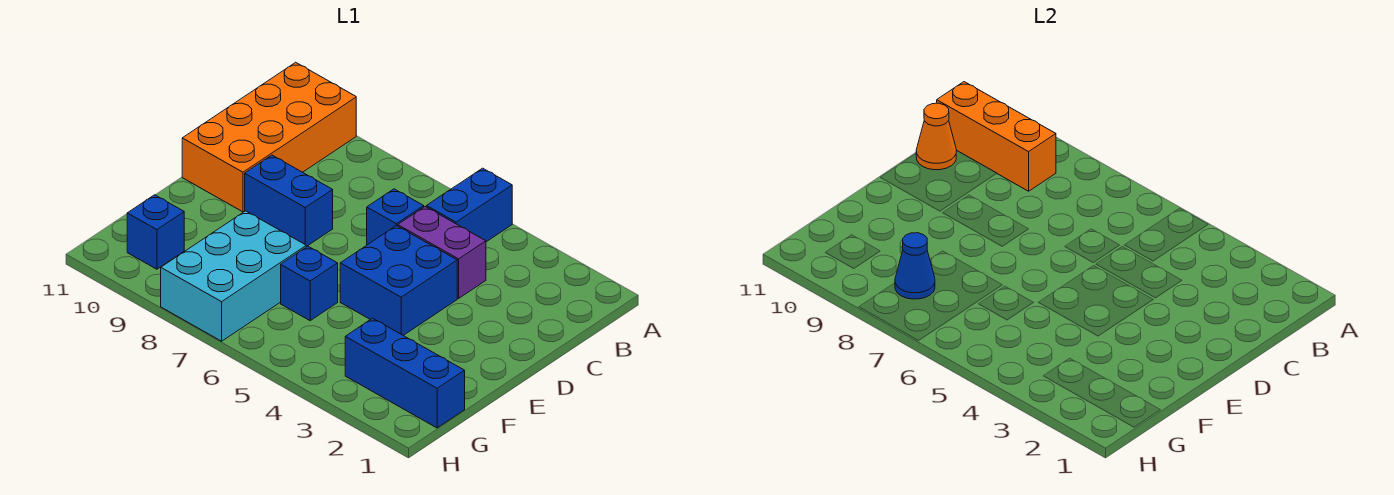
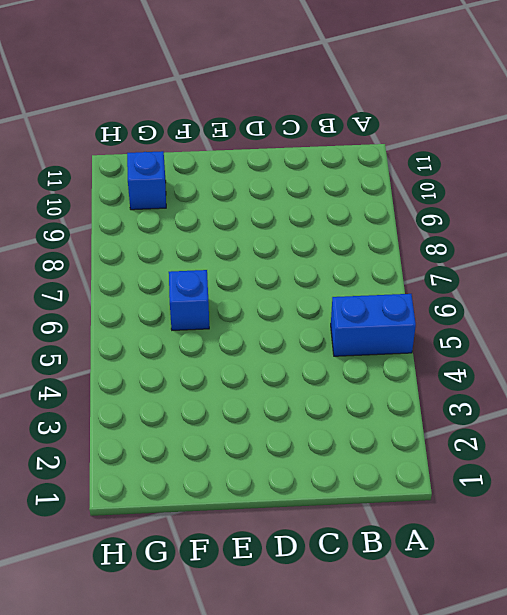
none -> orange 2x4 brick [182,62,356,212]
none -> purple 1x2 brick [398,207,486,298]
none -> blue 1x1 brick [367,189,424,245]

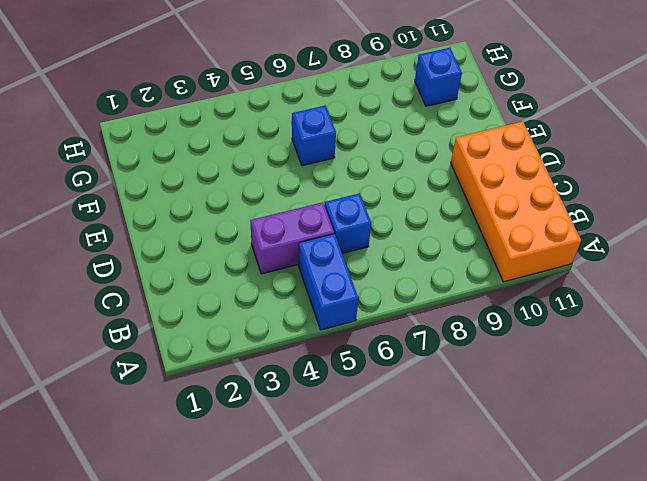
none -> blue 2x2 brick [340,226,457,335]
none -> blue 1x2 brick [245,155,333,247]
none -> cyan 2x3 brick [161,211,306,341]

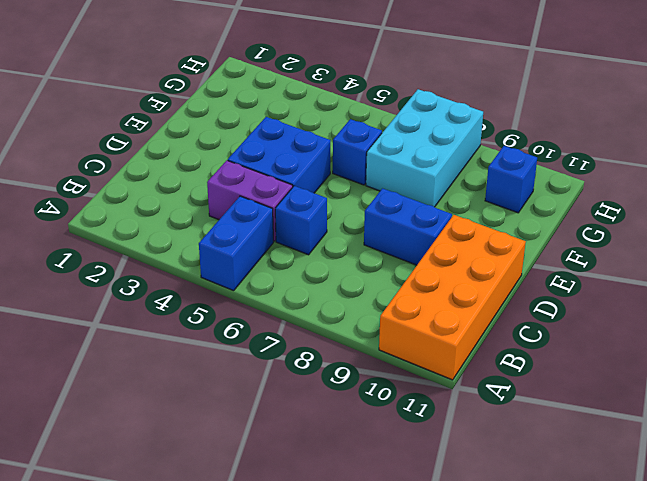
none -> blue 1x3 brick [345,318,465,428]
none -> orange 1x3 brick [937,82,1056,191]
none -> orange 1x1 cone [916,103,956,170]

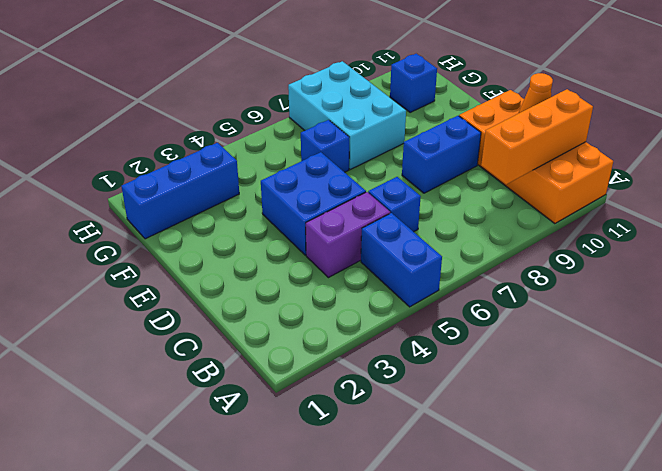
none -> blue 1x1 cone [895,233,935,299]

